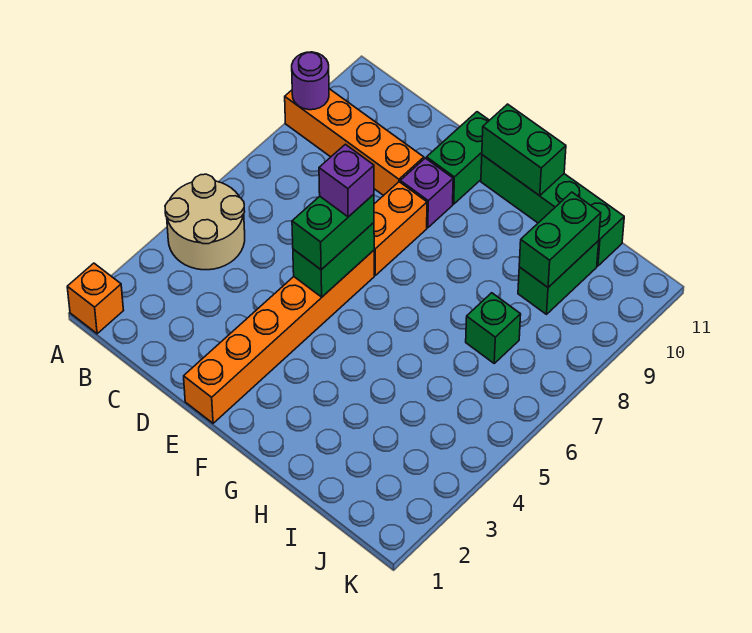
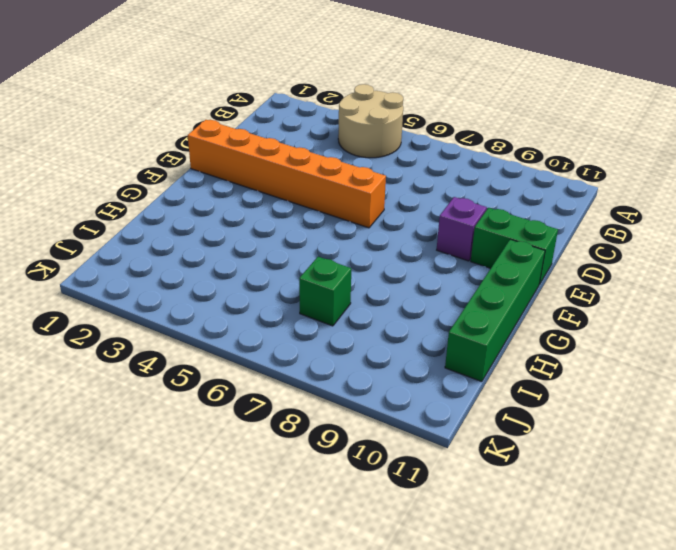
none -> orange 1x1 brick [67,263,124,334]
none -> orange 1x4 brick [285,89,424,196]
none -> orange 1x2 brick [374,182,427,275]

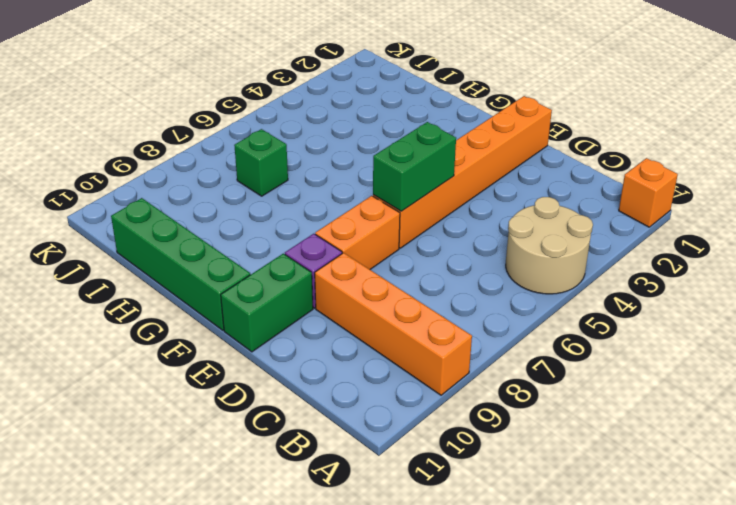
none -> green 1x2 brick [518,241,599,314]
none -> purple 1x1 round brick [292,52,329,110]
none -> green 1x2 brick [482,104,566,196]

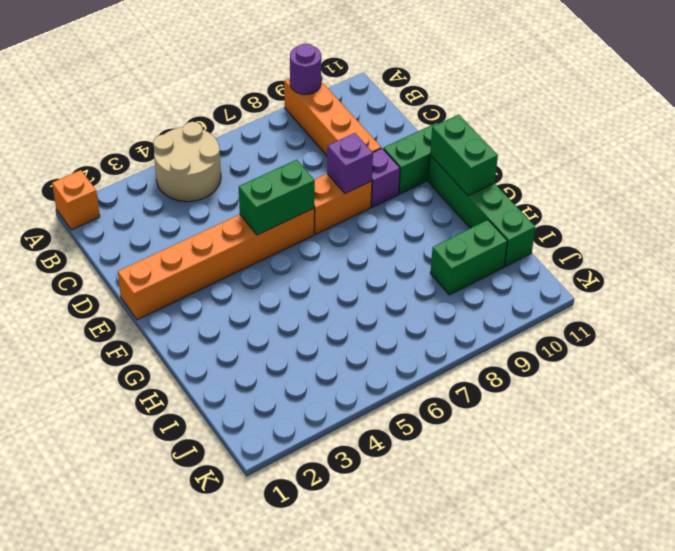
purple 1x1 brick [327,133,373,193] -> purple 1x1 brick moved to [319,144,374,217]
none -> green 1x1 brick [466,293,521,363]
none -> green 1x2 brick [519,192,601,287]
none -> green 1x2 brick [292,194,374,270]

